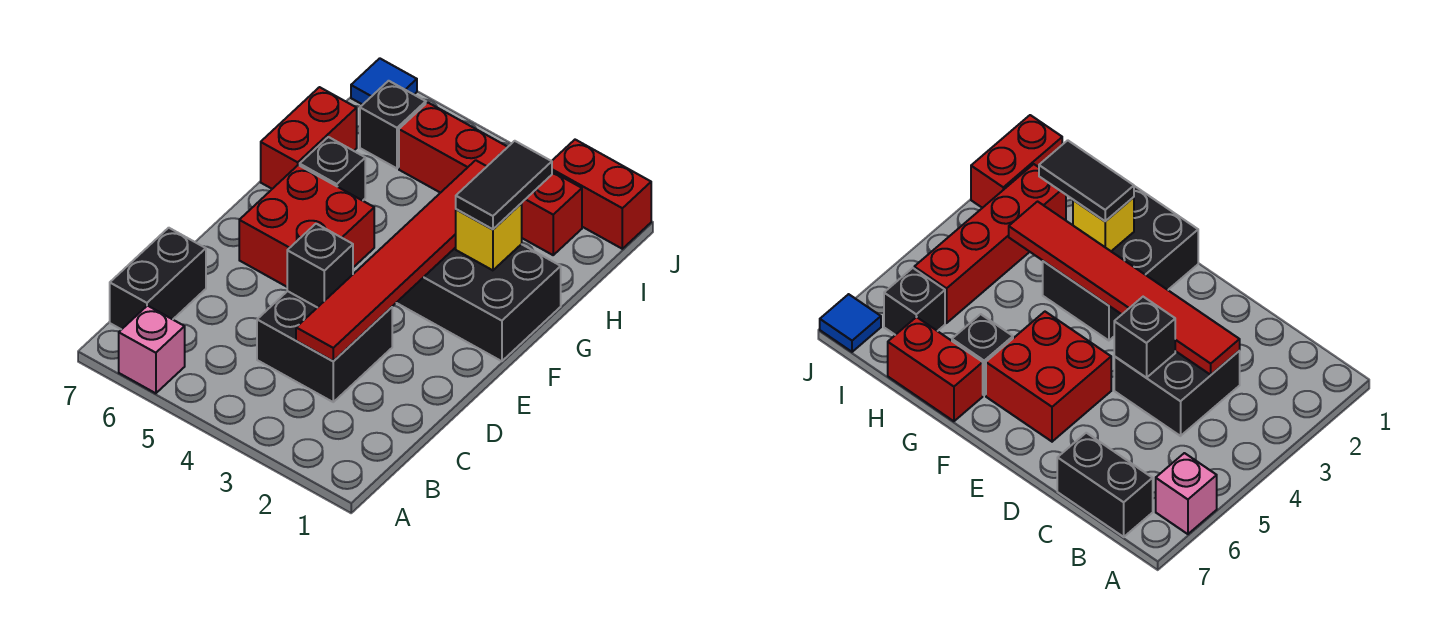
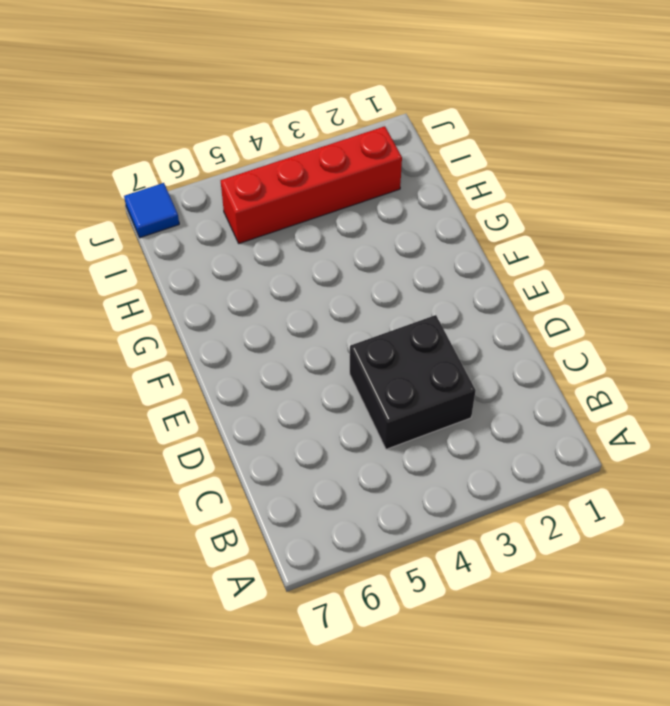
none -> pink 1x1 brick [119,306,185,393]
none -> black 1x2 brick [110,228,206,330]
none -> red 2x2 brick [239,165,374,287]

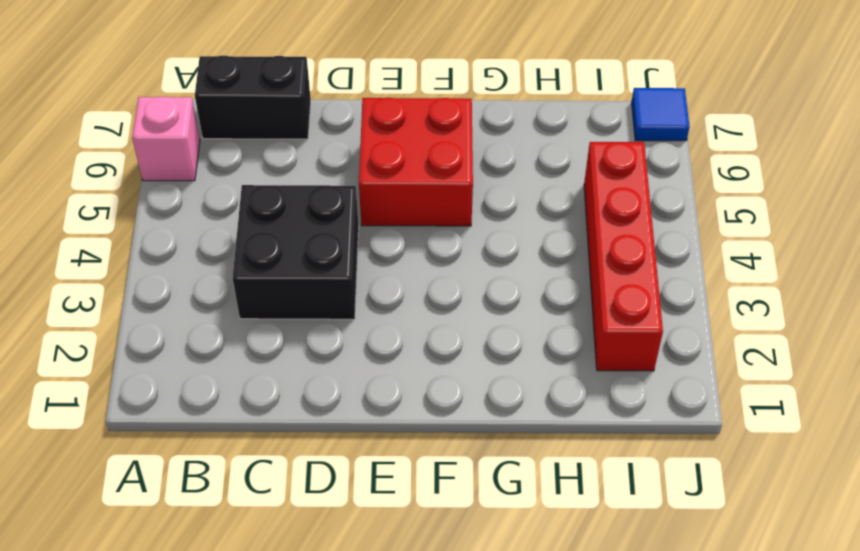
none -> black 2x3 brick [396,244,561,361]
none -> black 1x1 brick [300,137,365,201]
none -> red 1x2 brick [261,87,357,189]

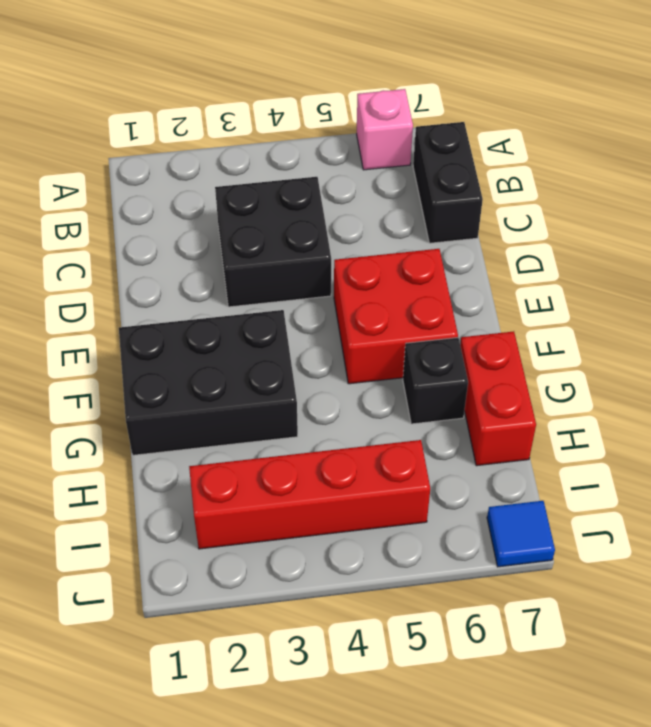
none -> black 1x1 brick [360,81,426,168]
none -> red 1x2 brick [552,140,651,249]
none -> red 1x6 tile [296,160,487,361]

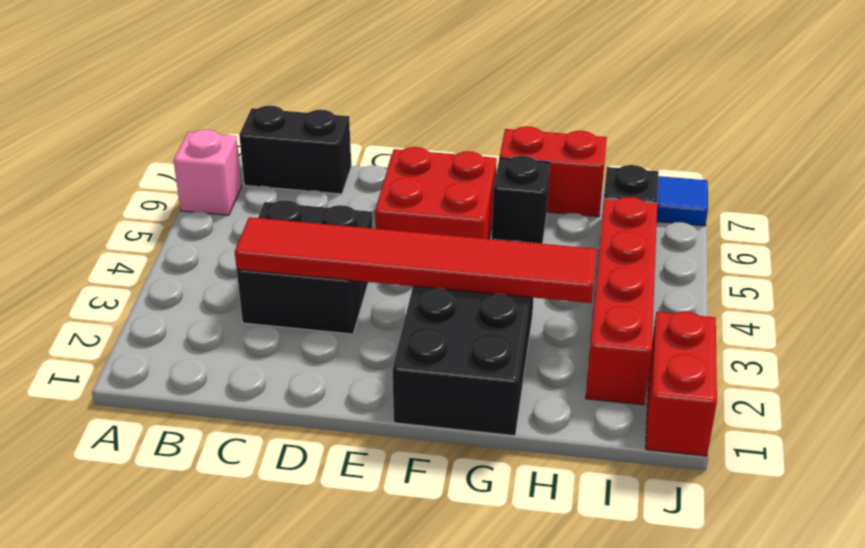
none -> black 1x1 brick [287,224,353,308]
none -> yellow 1x1 brick [456,203,522,270]
none -> black 1x2 tile [456,141,552,229]

